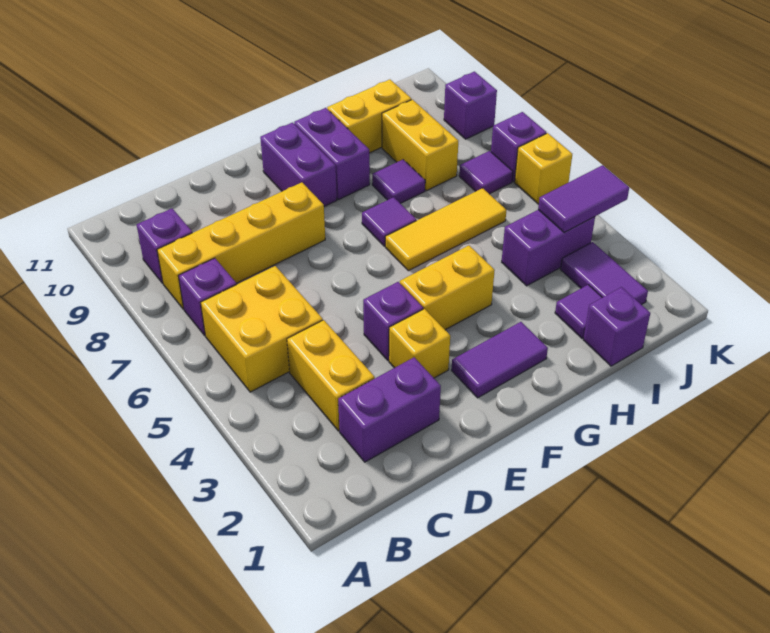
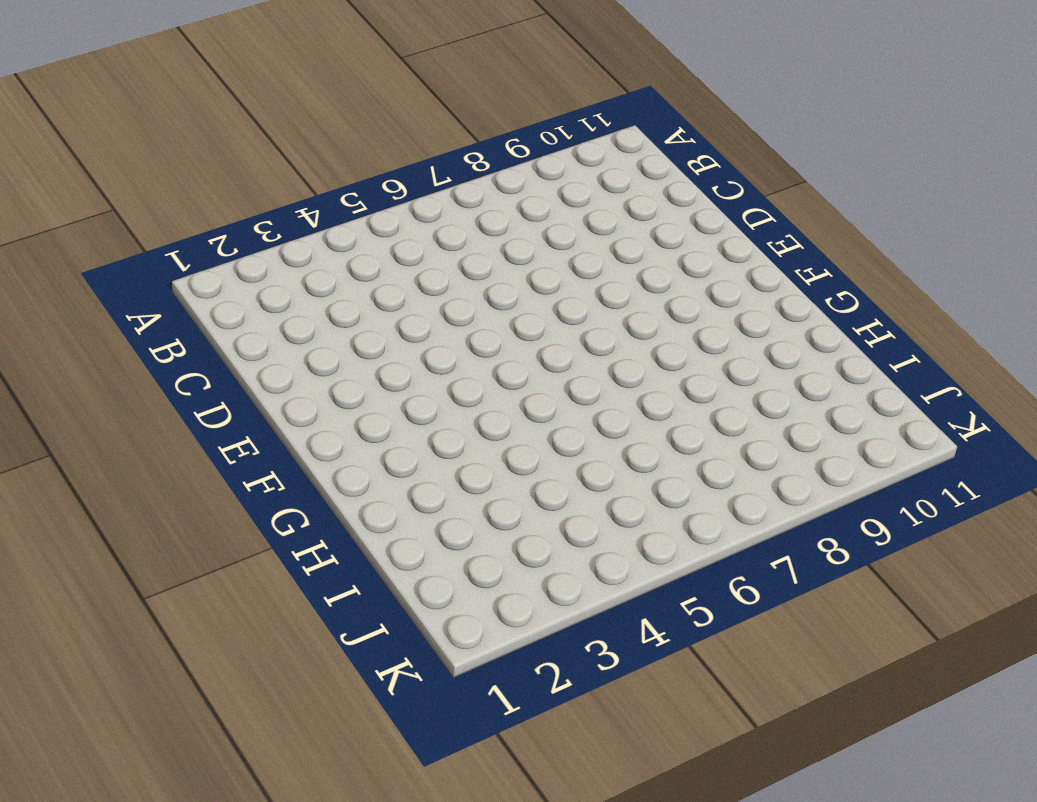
none -> yellow 2x2 brick [201,266,323,392]
none -> purple 1x1 brick [178,258,237,336]
none -> yellow 1x4 brick [157,182,325,309]

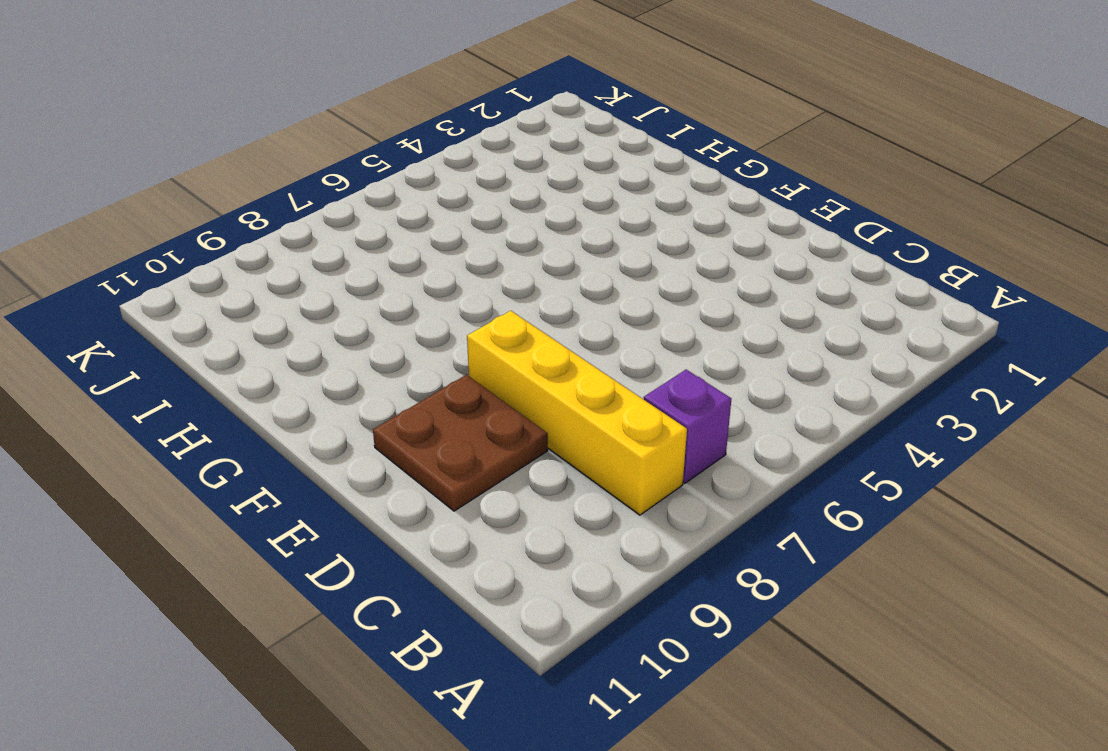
brown 2x2 plate [373,375,548,511] -> none
none -> yellow 2x2 brick [201,266,323,392]
none -> purple 1x1 brick [137,209,192,283]
none -> purple 1x2 brick [338,357,441,462]

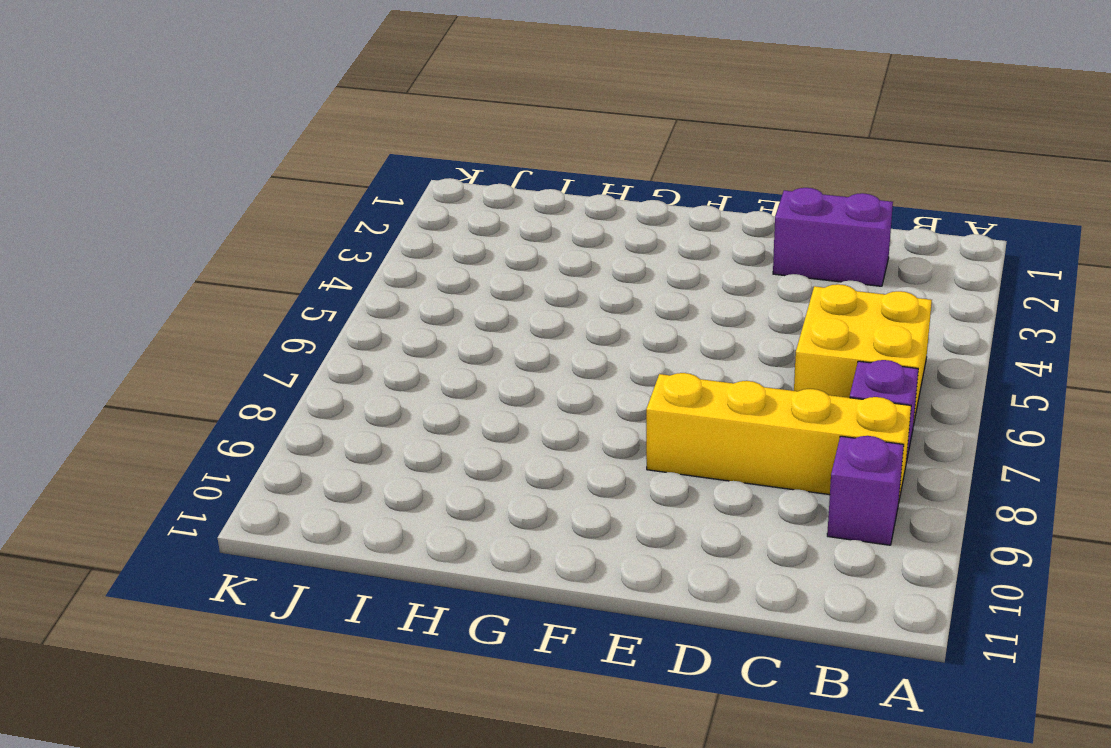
none -> yellow 1x2 brick [287,320,375,431]
none -> yellow 1x1 brick [389,309,450,378]
none -> purple 1x1 brick [363,282,423,360]

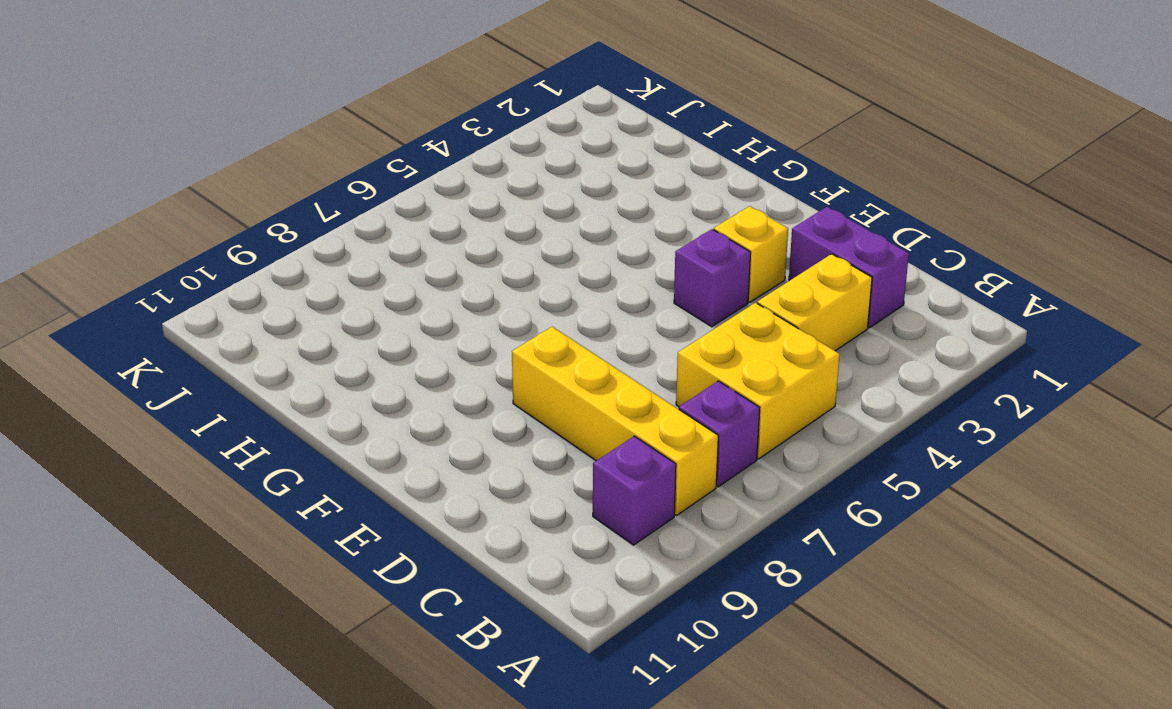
none -> purple 1x2 tile [451,322,548,398]
none -> yellow 1x2 brick [400,245,495,330]
none -> purple 1x2 brick [260,123,337,206]

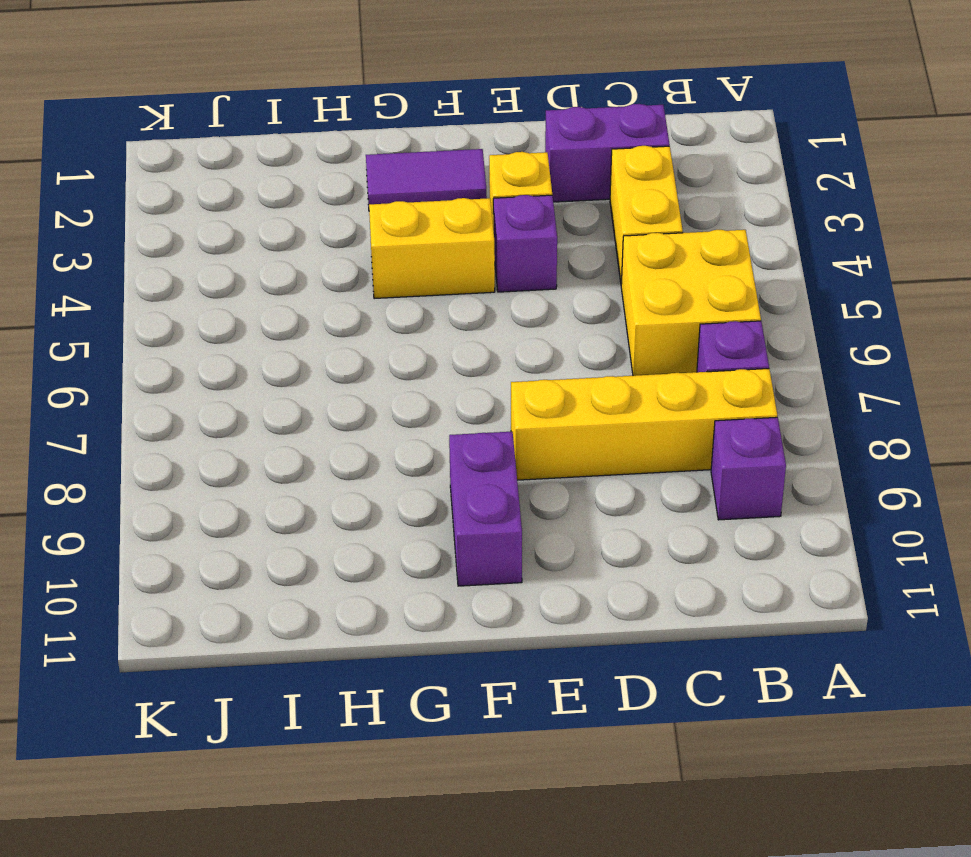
none -> yellow 1x3 tile [385,188,506,271]
none -> purple 1x1 tile [362,197,416,246]
none -> purple 1x2 brick [294,108,370,200]

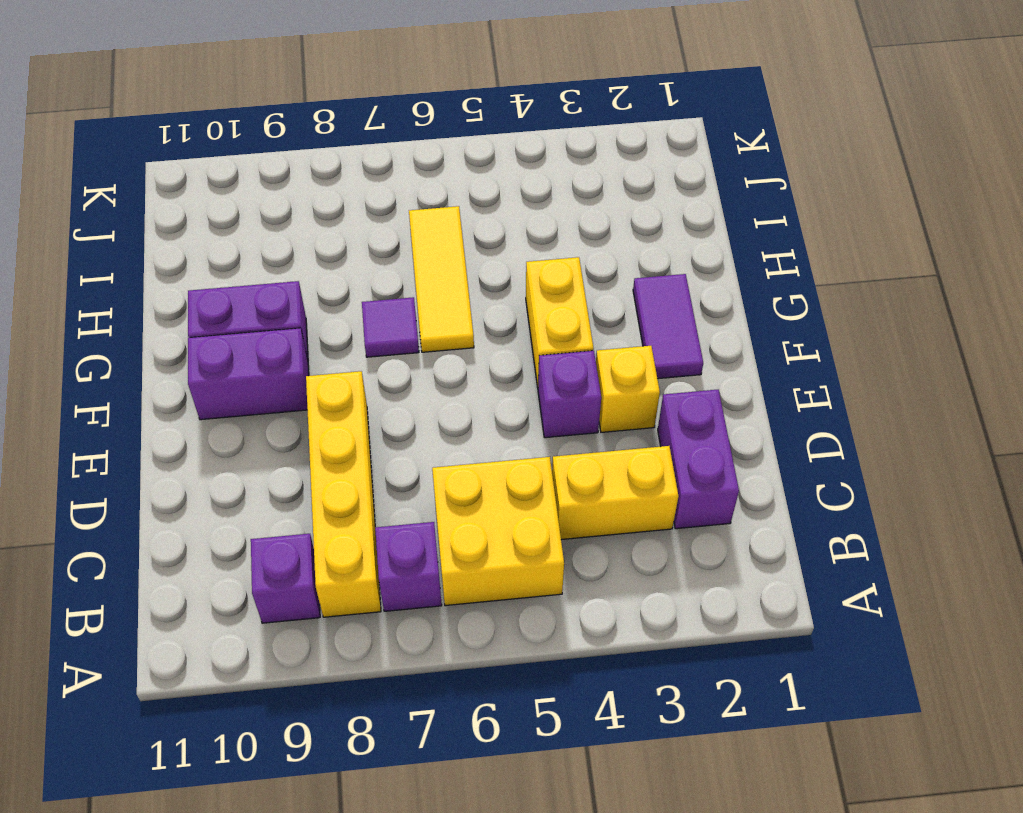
none -> purple 1x1 tile [372,160,425,203]
none -> yellow 1x2 brick [327,80,411,153]
none -> purple 1x1 brick [583,287,650,366]

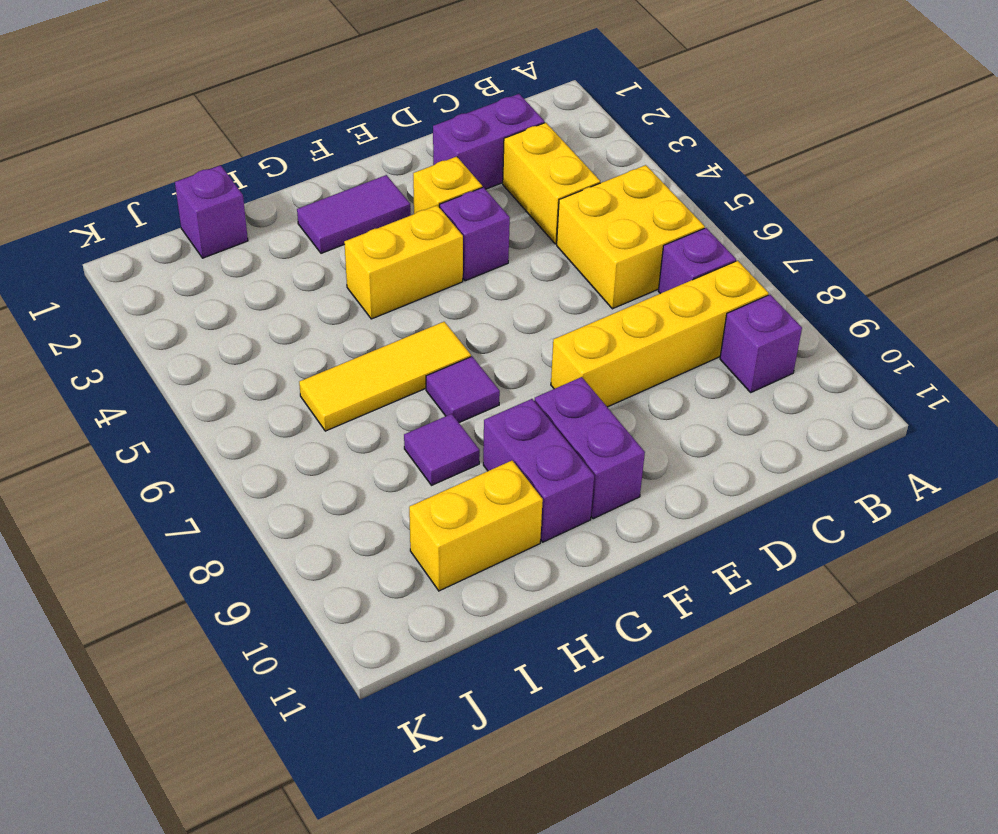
none -> purple 1x1 tile [555,285,602,338]
none -> purple 1x2 brick [502,210,595,286]
none -> yellow 1x2 brick [382,100,458,191]

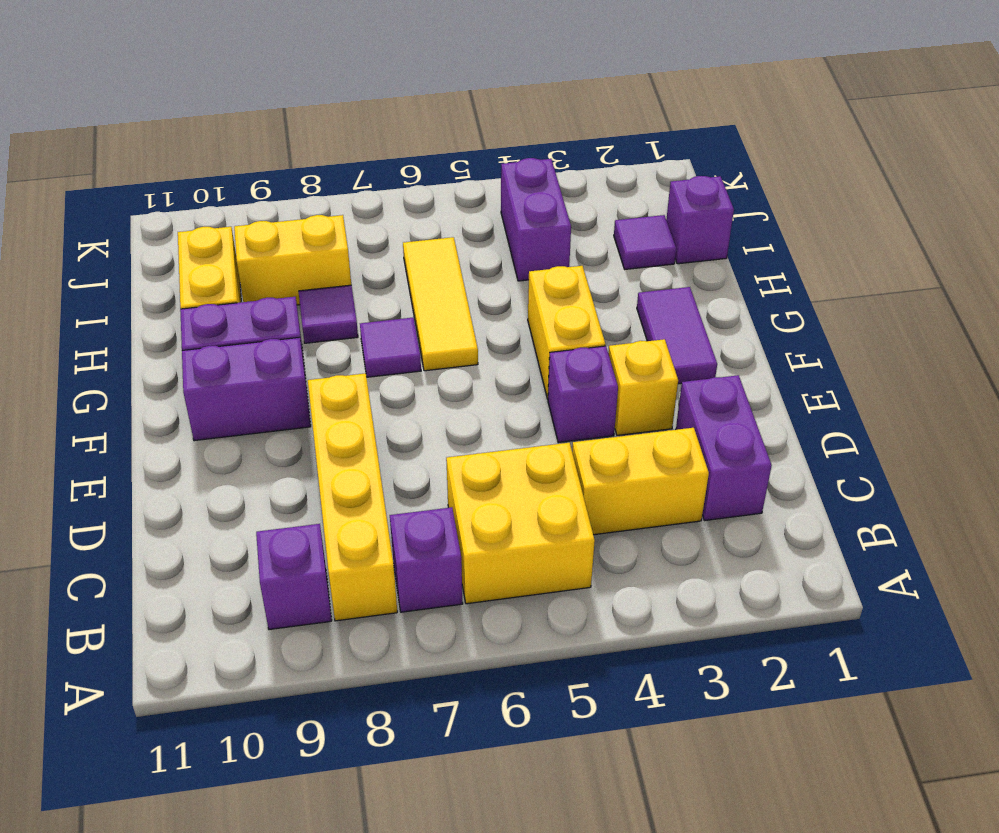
none -> purple 1x2 tile [560,242,648,305]
none -> purple 1x1 tile [459,151,513,194]
none -> yellow 1x1 brick [515,133,572,204]

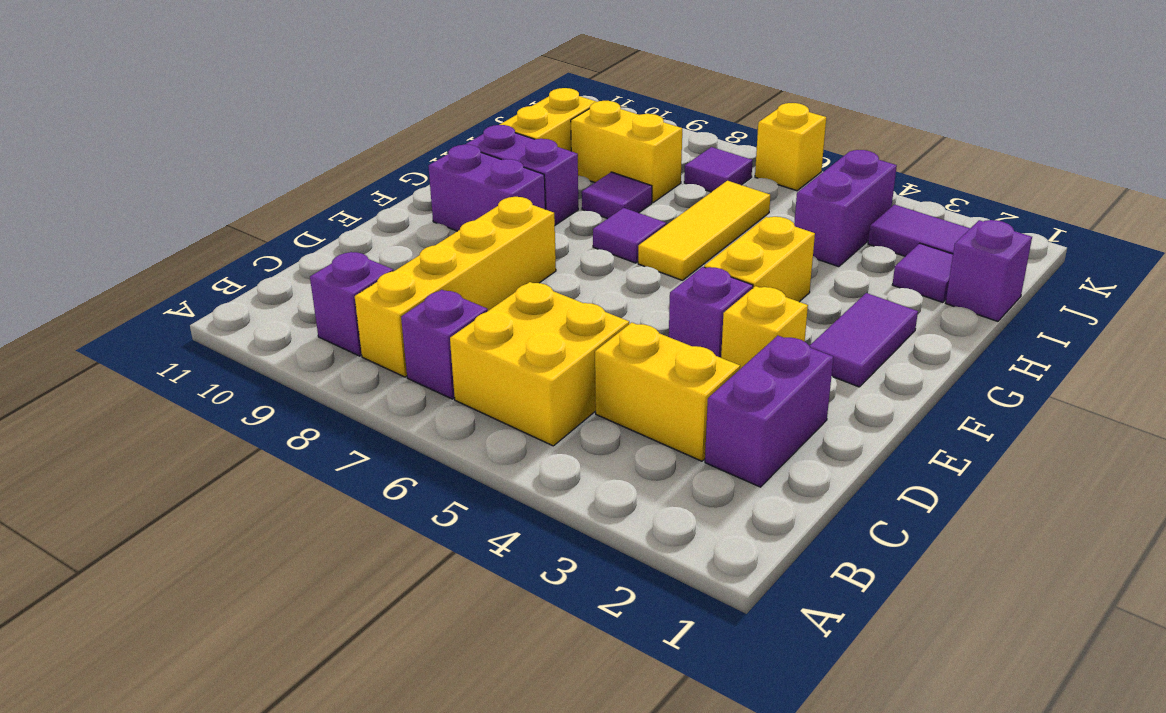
none -> purple 1x1 brick [491,112,546,182]
none -> purple 1x1 brick [444,72,497,139]
none -> purple 1x2 tile [538,165,629,233]

